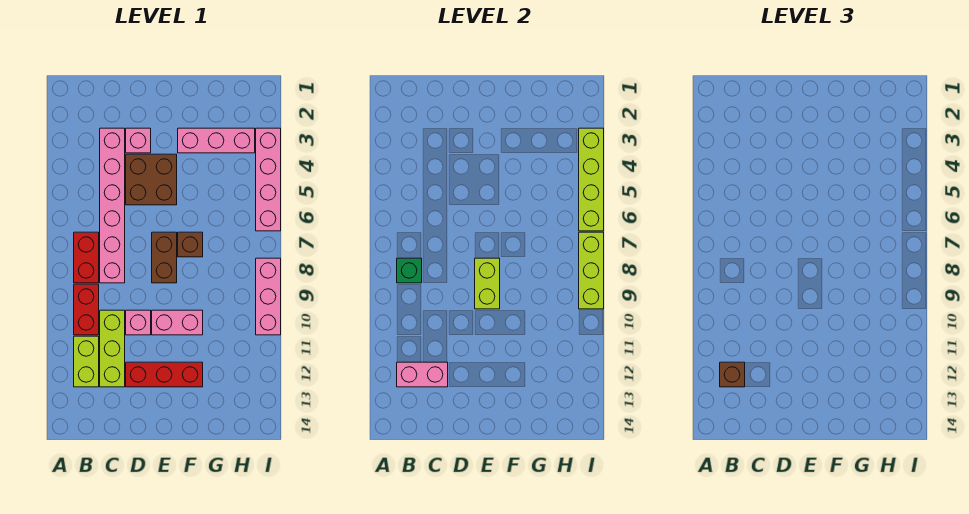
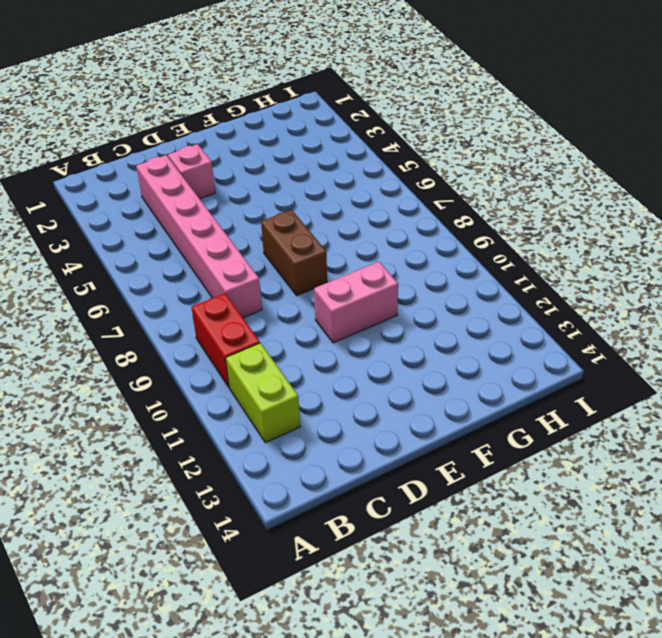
none -> red 1x2 brick [74,232,99,283]
none -> lime 1x3 brick [100,310,125,387]
none -> brown 2x2 brick [126,154,177,205]

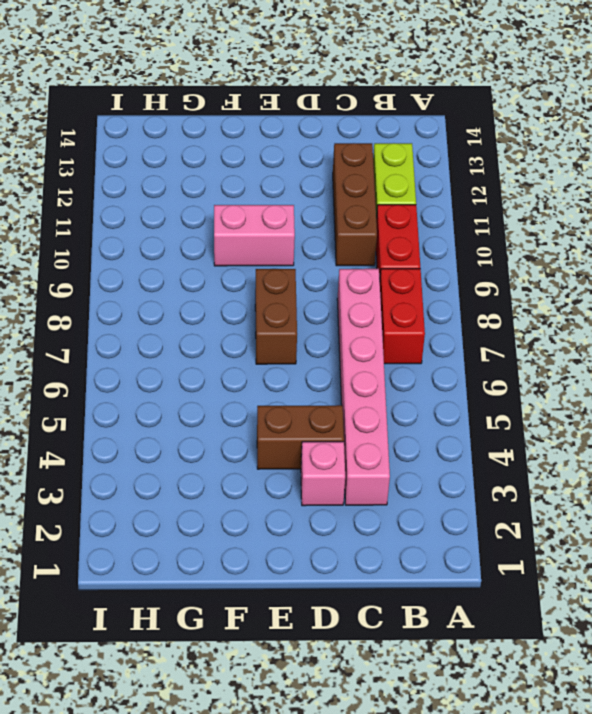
brown 1x3 brick [333,143,377,266] -> lime 1x3 brick [100,310,125,387]
brown 1x2 brick [257,405,344,469] -> brown 2x2 brick [126,154,177,205]
none -> pink 1x1 brick [126,310,151,335]
none -> red 1x3 brick [126,362,203,387]
none -> pink 1x3 brick [178,128,255,153]

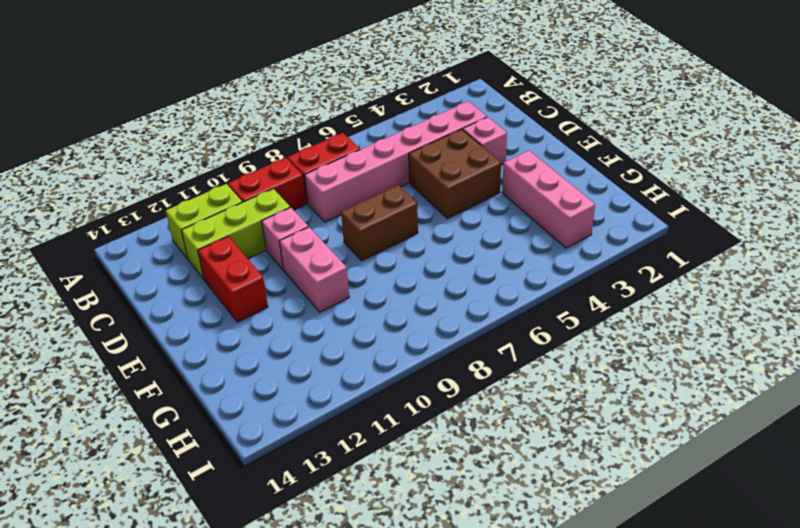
red 1x2 brick [198,236,268,322] -> red 1x3 brick [126,362,203,387]
none -> brown 1x1 brick [178,232,203,257]
none -> pink 1x4 brick [256,128,281,231]
none -> pink 1x3 brick [256,258,281,335]

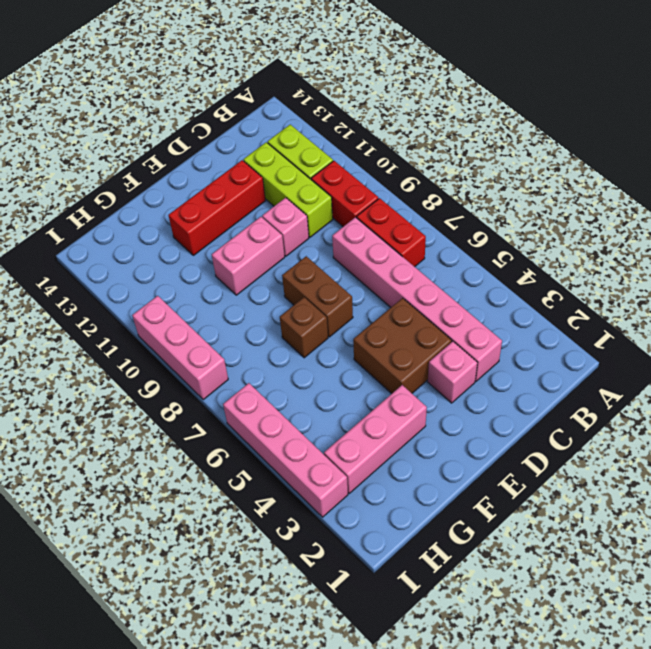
none -> green 1x1 brick [397,258,422,283]
none -> pink 1x2 brick [397,362,448,387]
none -> lime 1x2 brick [475,258,500,309]

